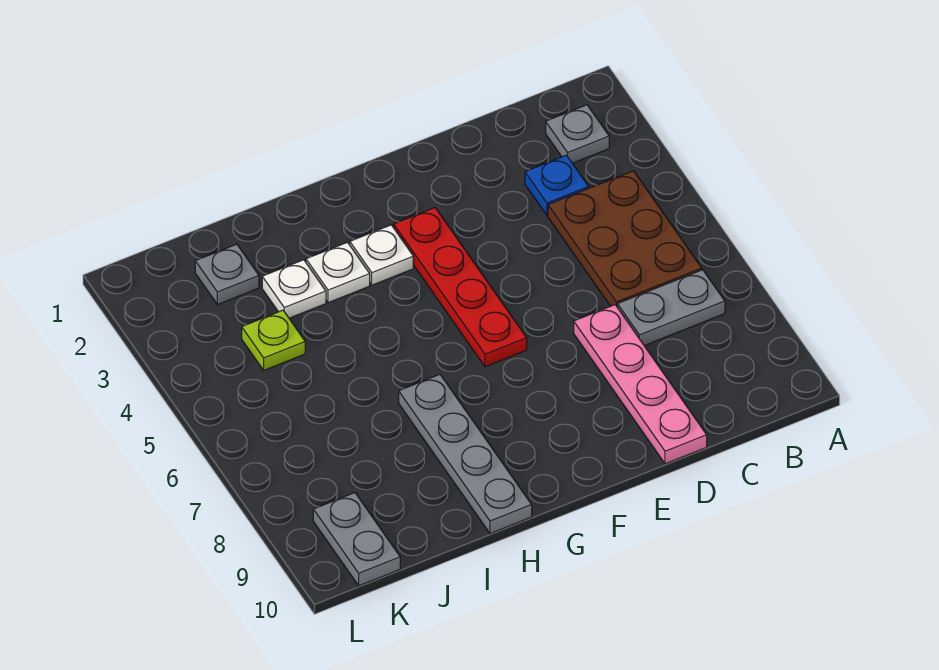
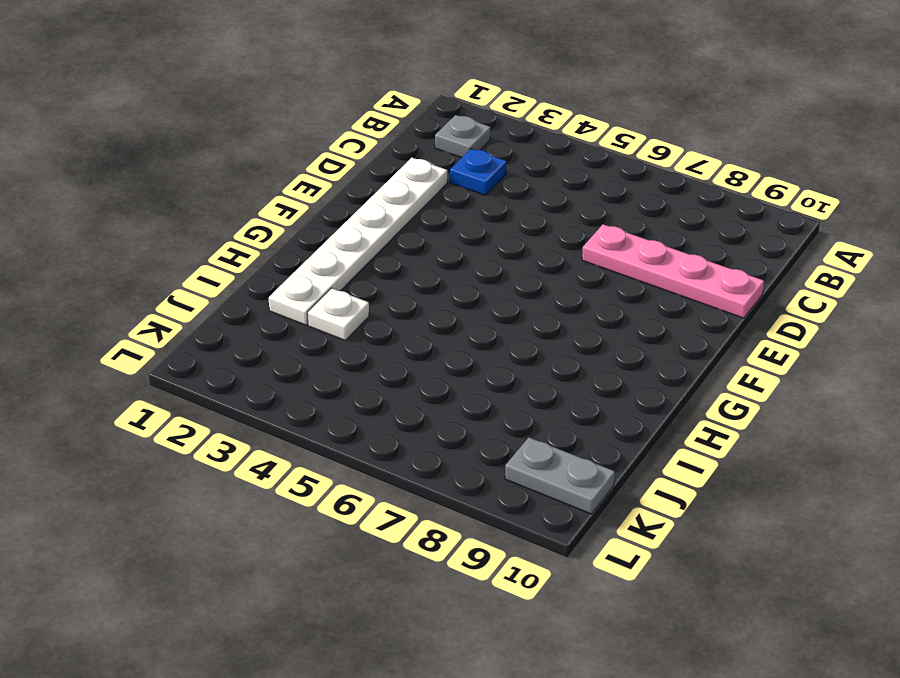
white 1x6 plate [269,158,447,325] -> none
none -> brown 2x3 plate [548,171,702,306]
none -> grey 1x2 plate [617,270,725,346]
none -> red 1x4 plate [394,208,527,367]

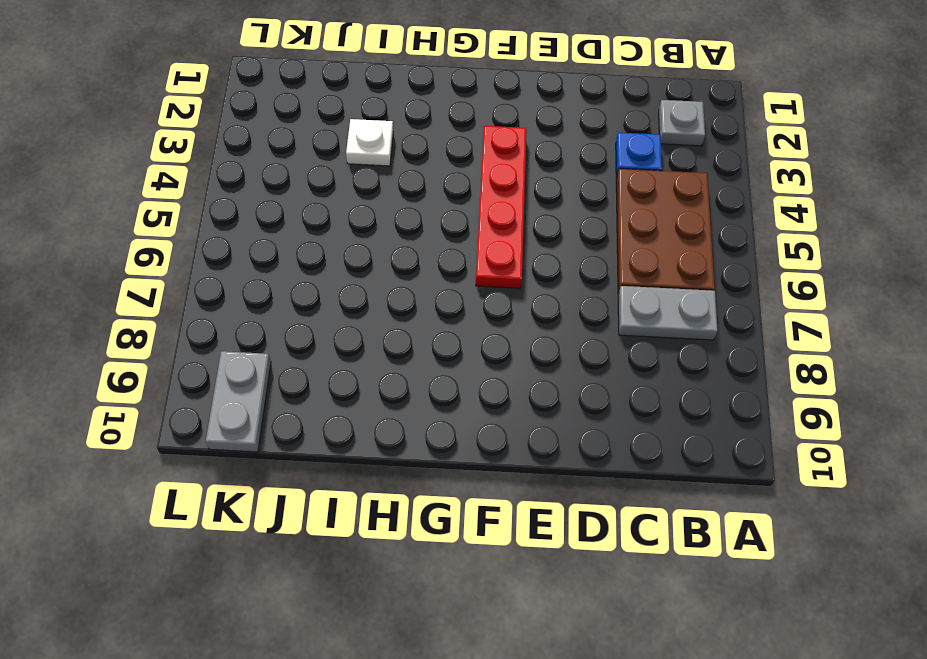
none -> pink 1x4 plate [574,305,707,464]
none -> white 1x1 plate [350,225,413,285]
none -> white 1x1 plate [306,242,370,303]

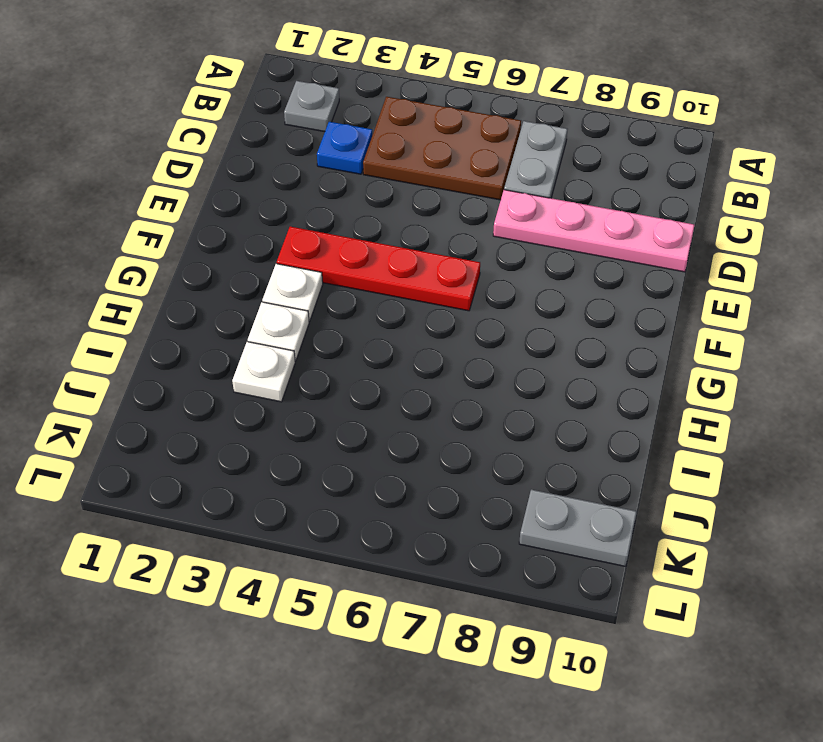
none -> grey 1x4 plate [399,374,532,534]
none -> grey 1x1 plate [195,244,259,305]
none -> lime 1x1 plate [242,310,305,370]

